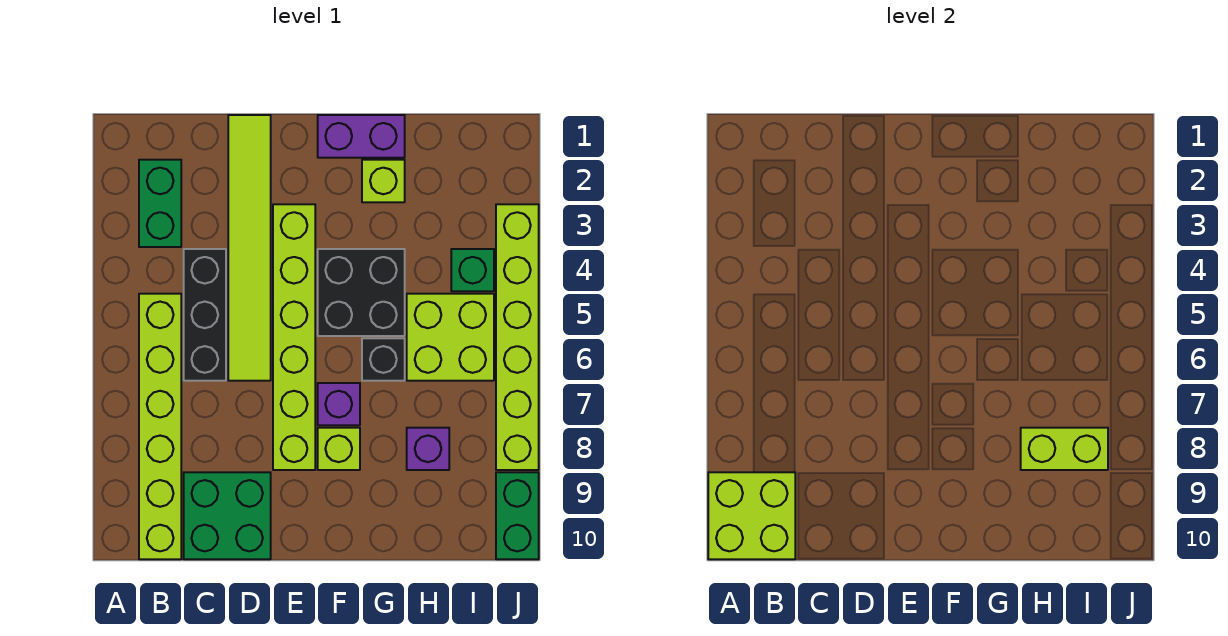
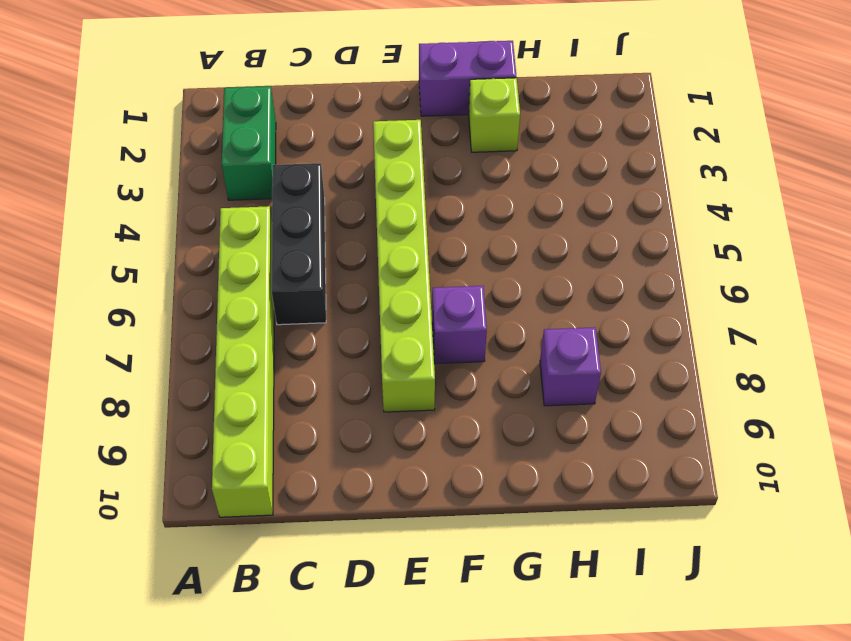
none -> green 2x2 brick [184,472,271,559]
none -> lime 1x6 tile [228,115,271,381]
none -> black 2x2 brick [318,249,405,336]

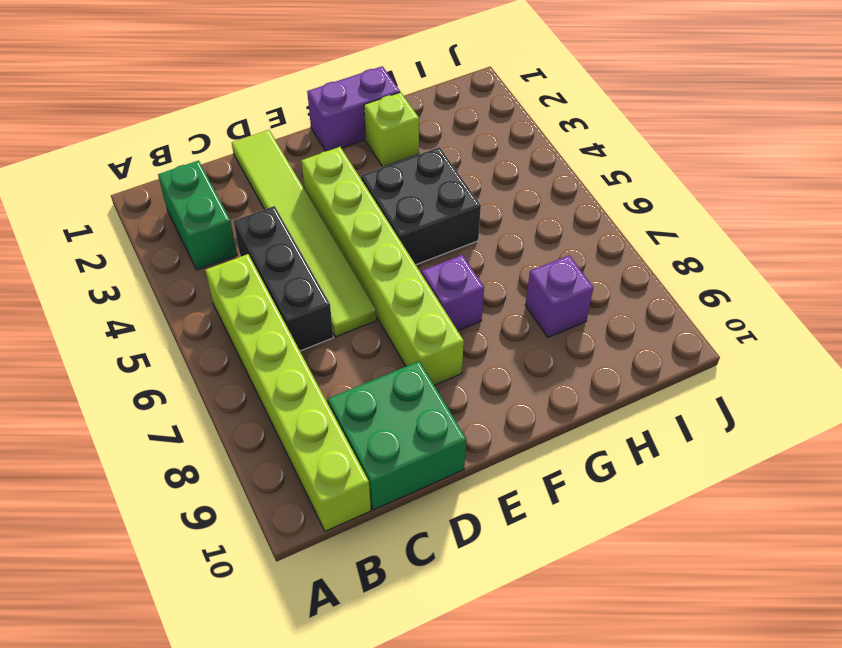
none -> lime 1x1 brick [318,428,360,470]
none -> black 1x1 brick [362,338,405,381]
none -> lime 2x2 brick [407,294,494,381]

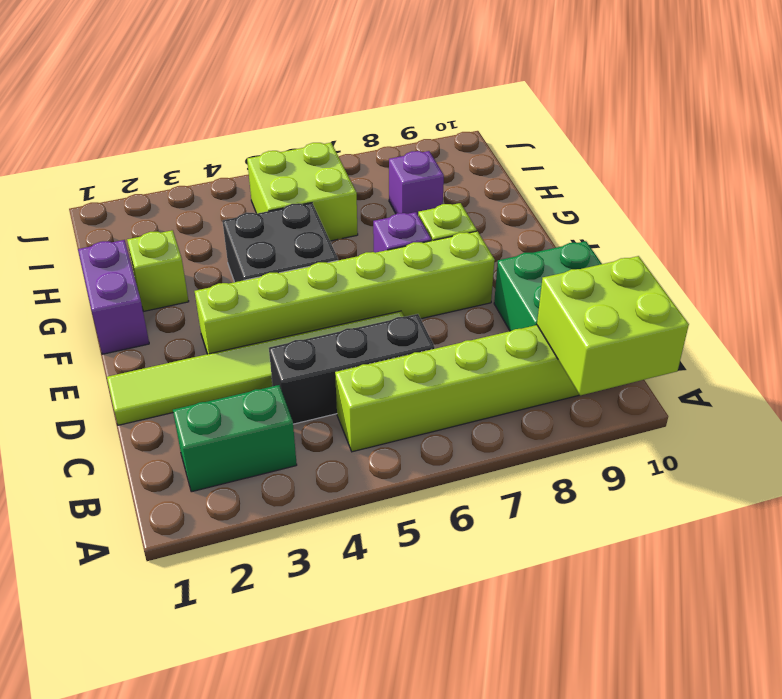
none -> black 1x1 brick [362,338,405,381]
none -> green 1x1 brick [451,249,494,291]
none -> lime 1x6 brick [496,204,539,470]

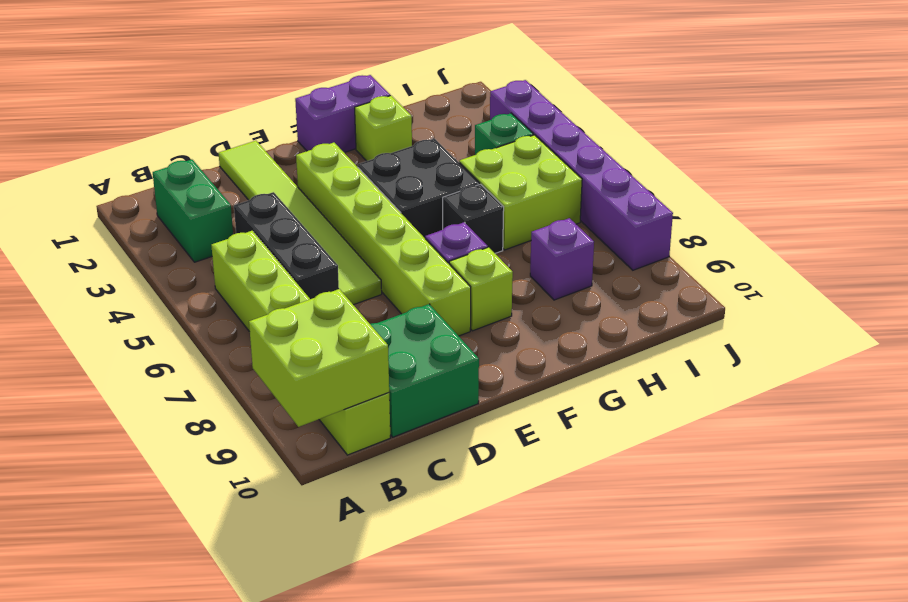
purple 1x6 brick [490,80,673,270] -> lime 1x6 brick [496,204,539,470]
none -> green 1x2 brick [496,472,539,559]
none -> lime 1x2 brick [1021,428,1108,470]

